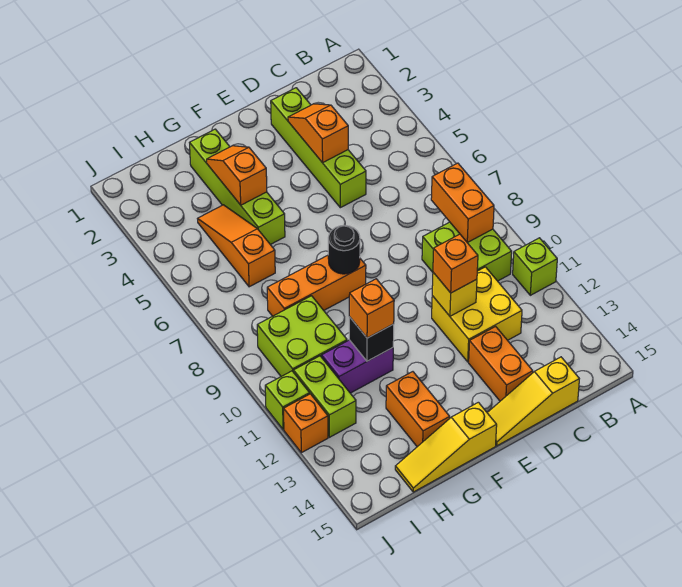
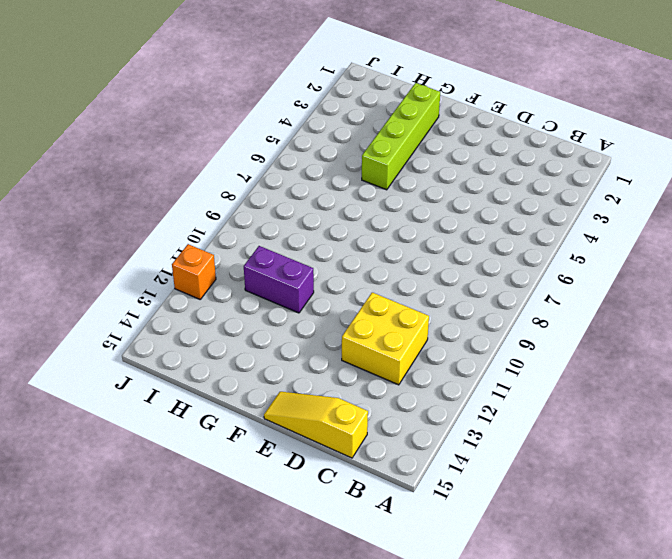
none -> lime 1x1 brick [513,238,557,295]
none -> lime 2x2 brick [422,222,512,281]
none -> lime 1x4 brick [271,88,366,208]

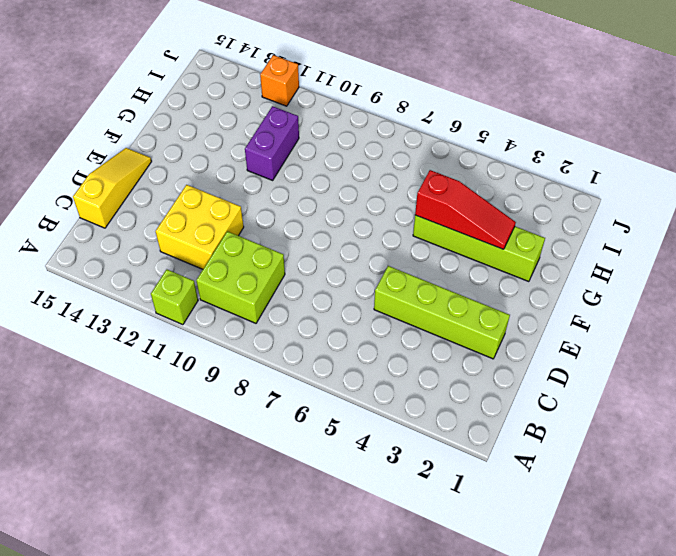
red 1x3 slope [415,170,516,249] -> orange 1x2 slope [207,146,267,205]
none -> orange 1x2 brick [469,326,533,401]
none -> orange 1x3 brick [267,255,366,316]
none -> yellow 1x3 slope [395,402,497,492]

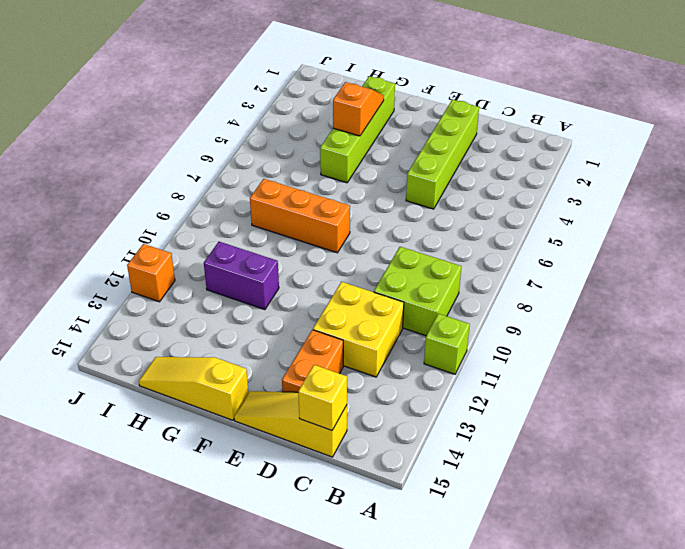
yellow 1x1 brick [298,365,347,431] -> yellow 1x1 brick moved to [432,273,477,316]
none -> orange 1x2 brick [386,372,450,447]
none -> orange 1x3 slope [198,205,275,287]
none -> lime 2x2 brick [257,296,347,376]

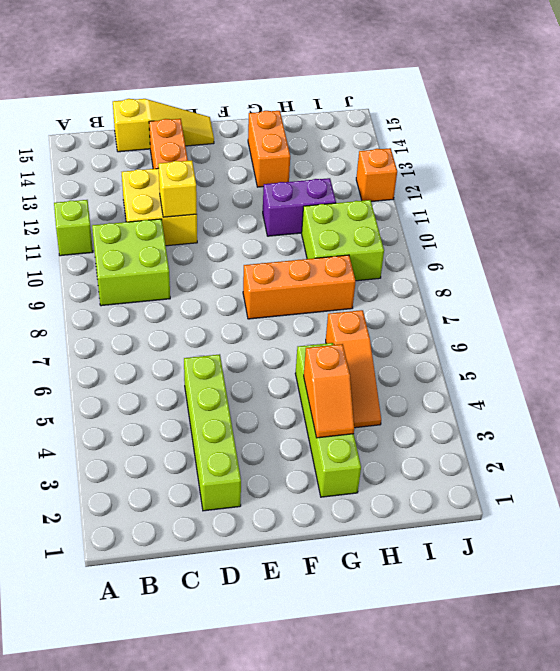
none -> yellow 1x3 slope [395,402,497,492]
none -> lime 1x2 brick [293,356,356,437]
none -> lime 1x1 brick [265,371,310,429]

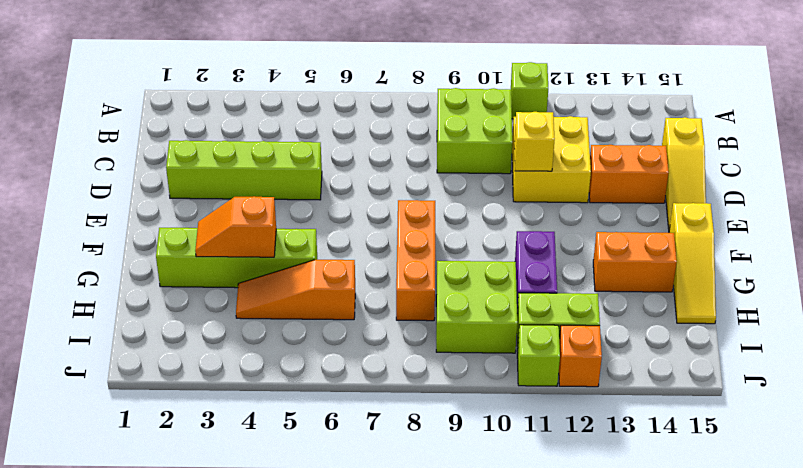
none -> orange 1x2 brick [431,163,494,243]
none -> orange 1x2 slope [288,104,348,163]
none -> black 1x1 round brick [328,225,360,274]

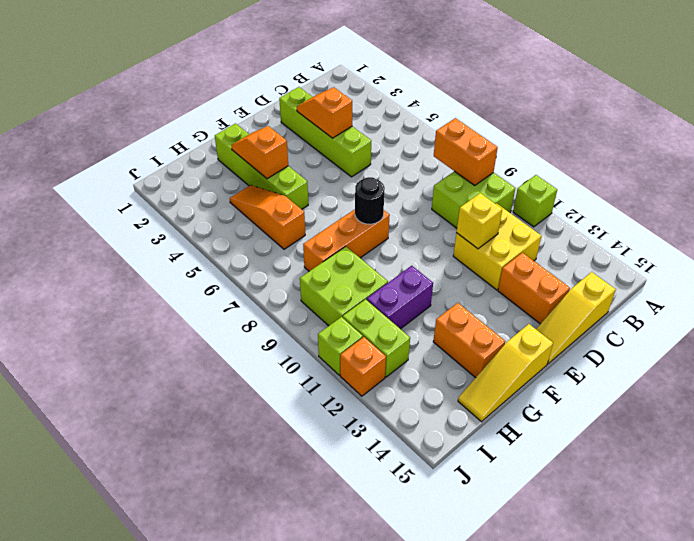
none -> black 1x1 brick [349,317,394,361]
none -> orange 1x1 brick [433,234,478,293]
none -> orange 1x1 brick [349,279,394,338]

